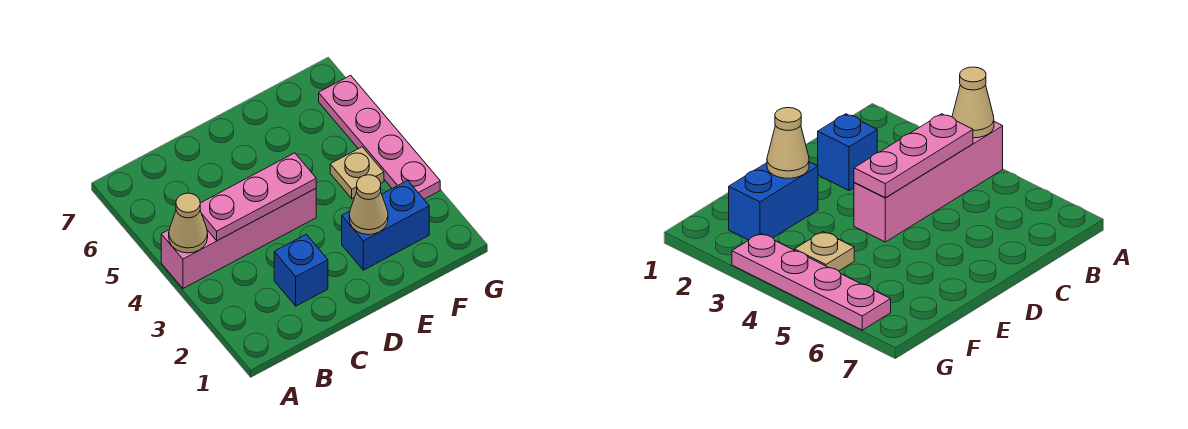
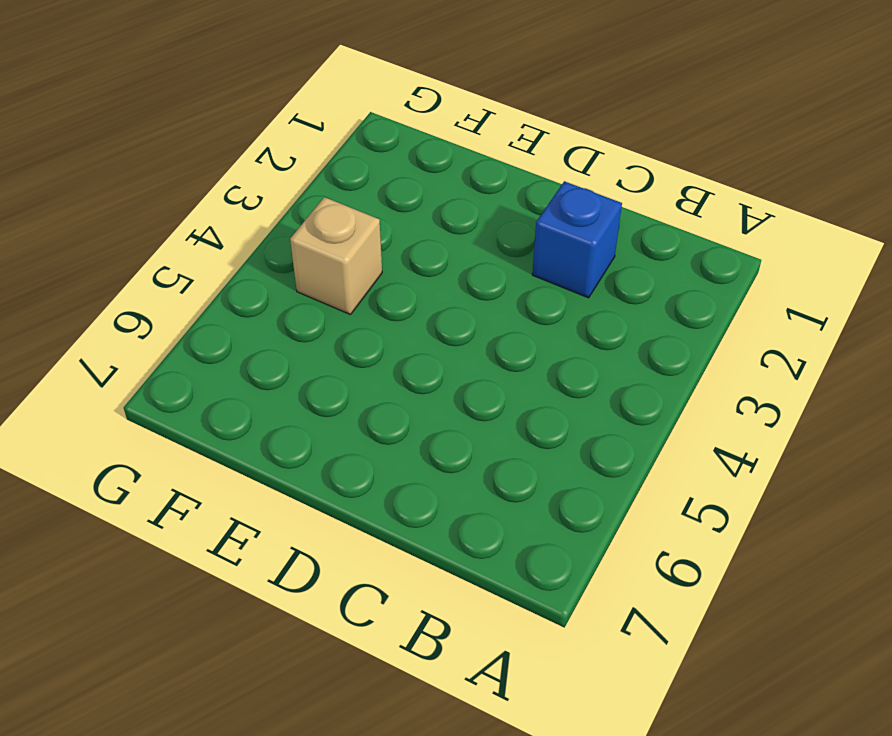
tan 1x1 brick [290,197,382,315] -> tan 1x1 plate [330,147,384,199]
none -> pink 1x4 brick [161,189,316,288]
none -> blue 1x2 brick [342,180,429,270]

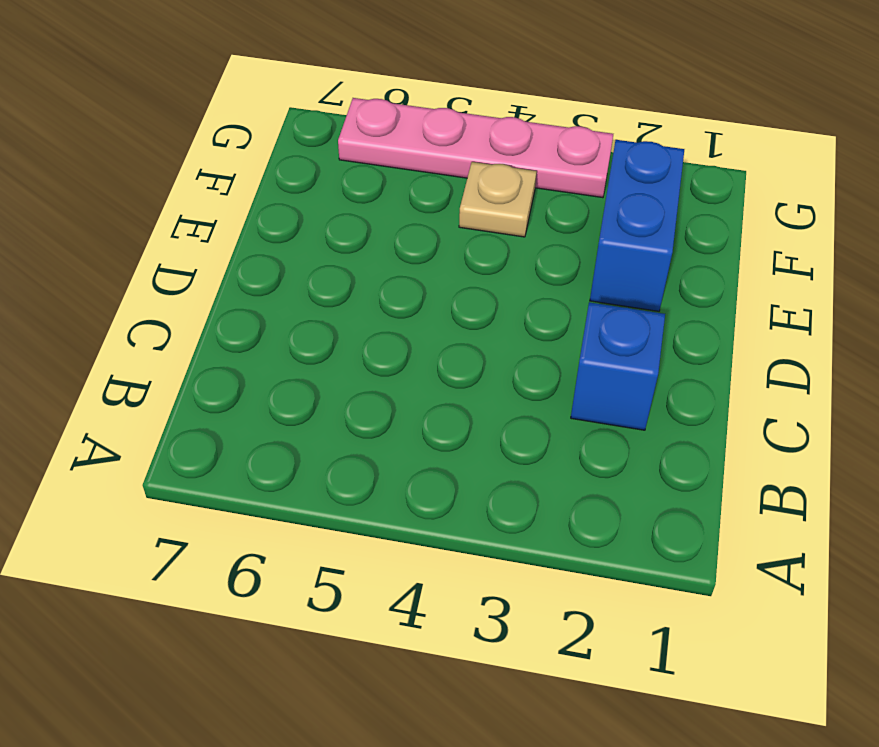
none -> pink 1x4 brick [161,189,316,288]
none -> tan 1x1 cone [169,193,208,253]

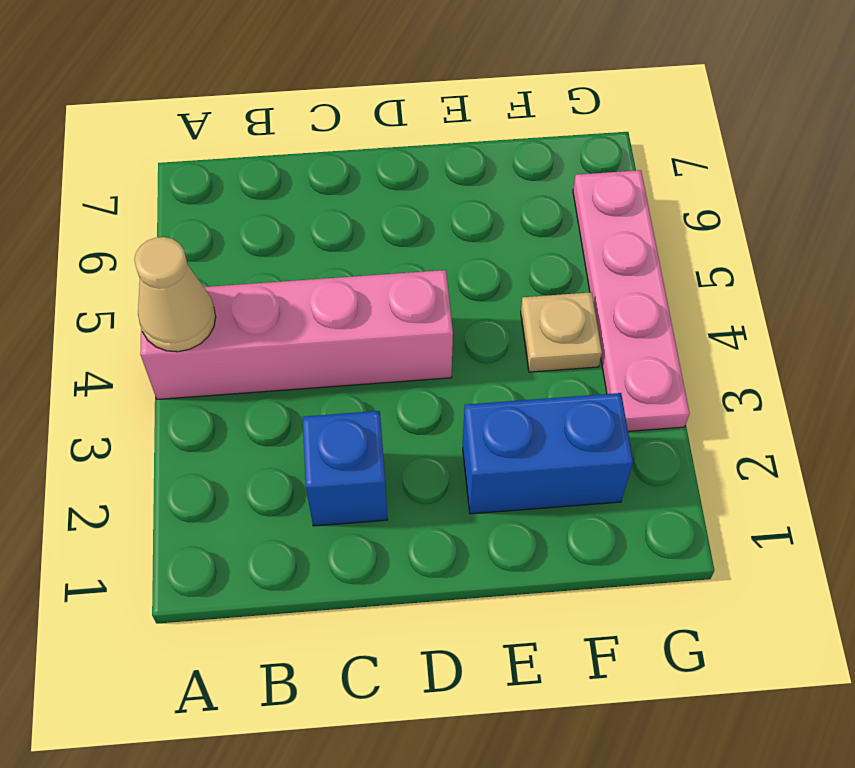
none -> pink 1x3 plate [200,153,316,241]
none -> tan 1x1 cone [349,175,388,235]

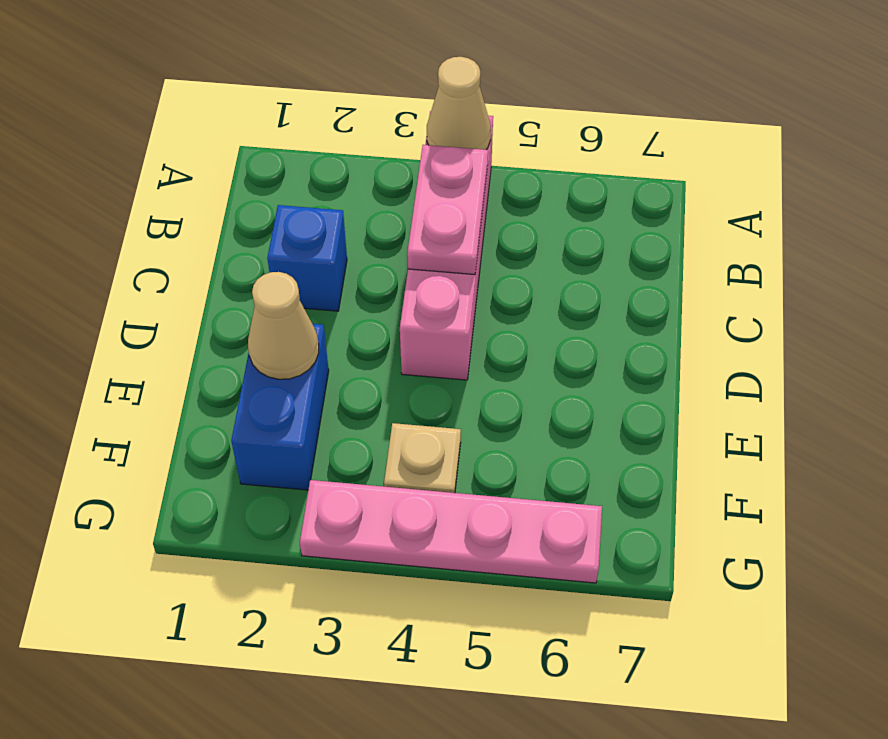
pink 1x2 plate [407,145,488,275] -> pink 1x3 plate [200,153,316,241]

